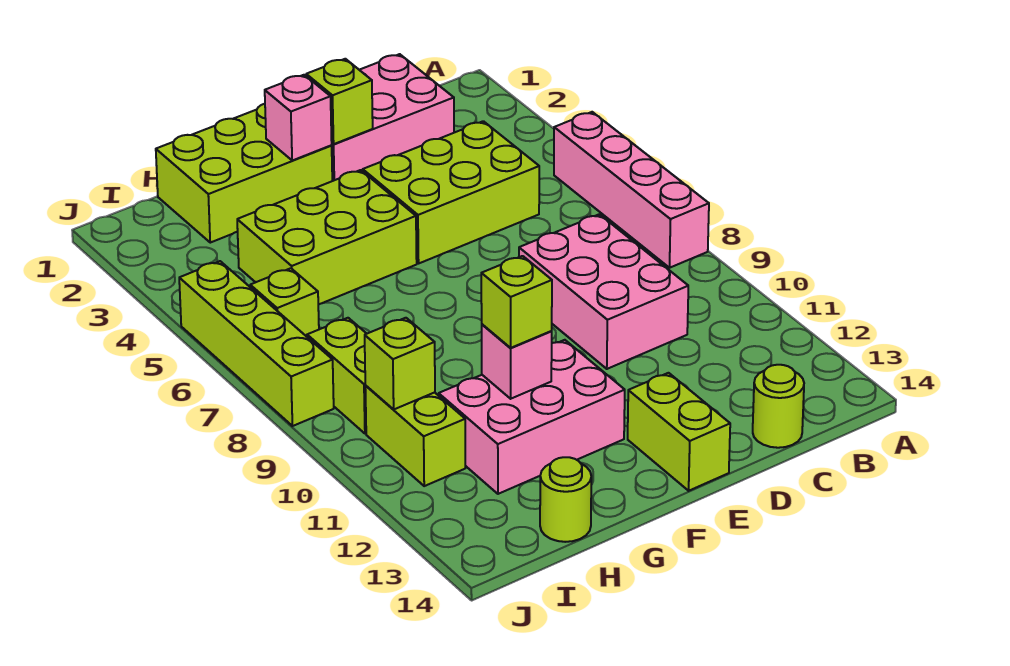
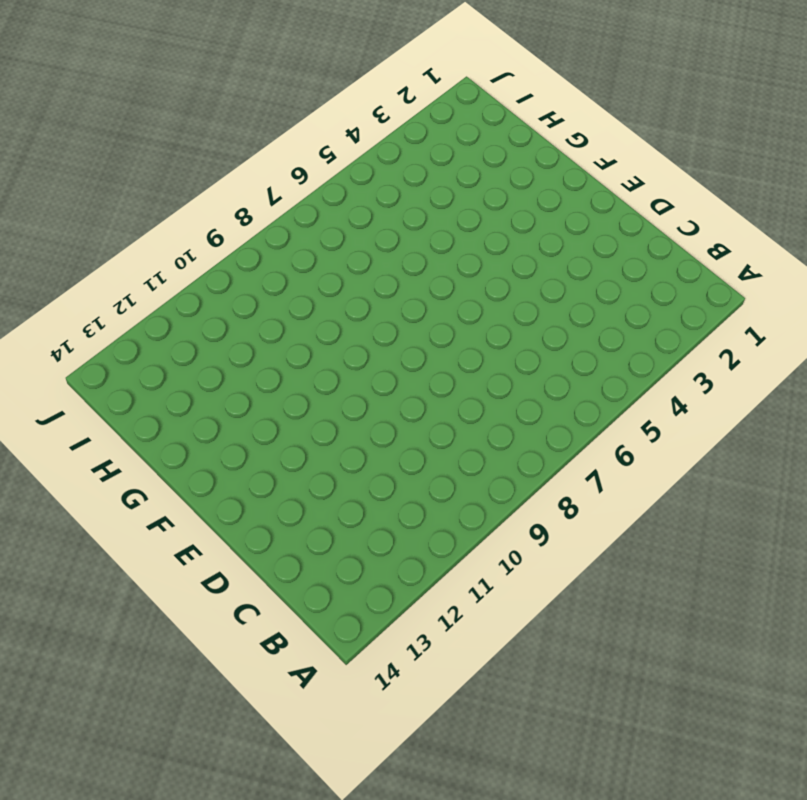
none -> pink 1x4 brick [554,112,709,268]
none -> pink 2x3 brick [331,54,454,181]
none -> lime 2x3 brick [363,121,539,263]

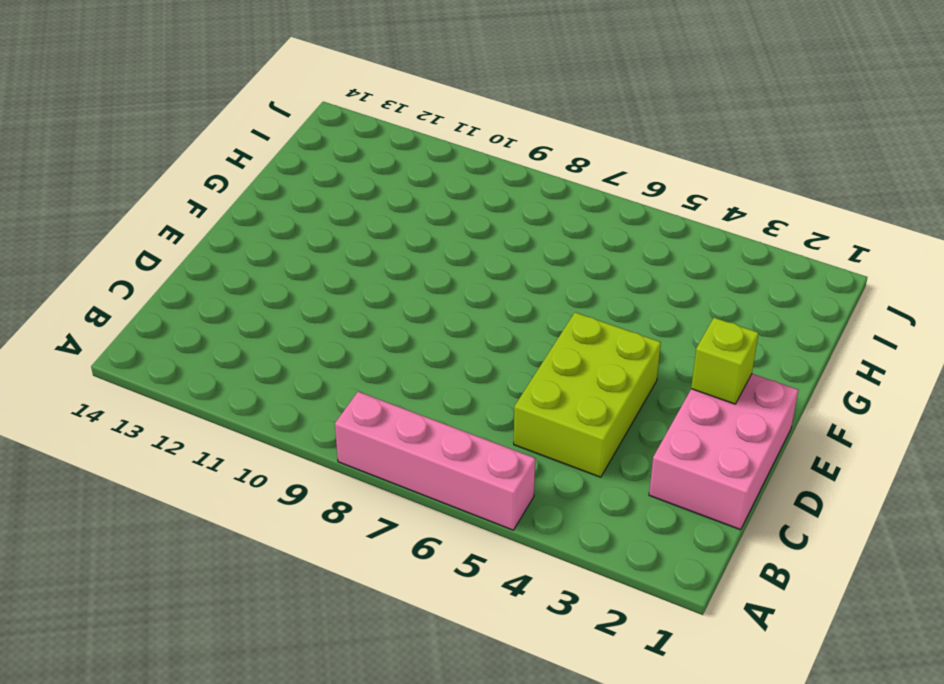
none -> pink 2x3 brick [519,214,688,369]
none -> lime 1x1 round brick [753,365,804,448]
none -> lime 1x2 brick [628,373,730,491]

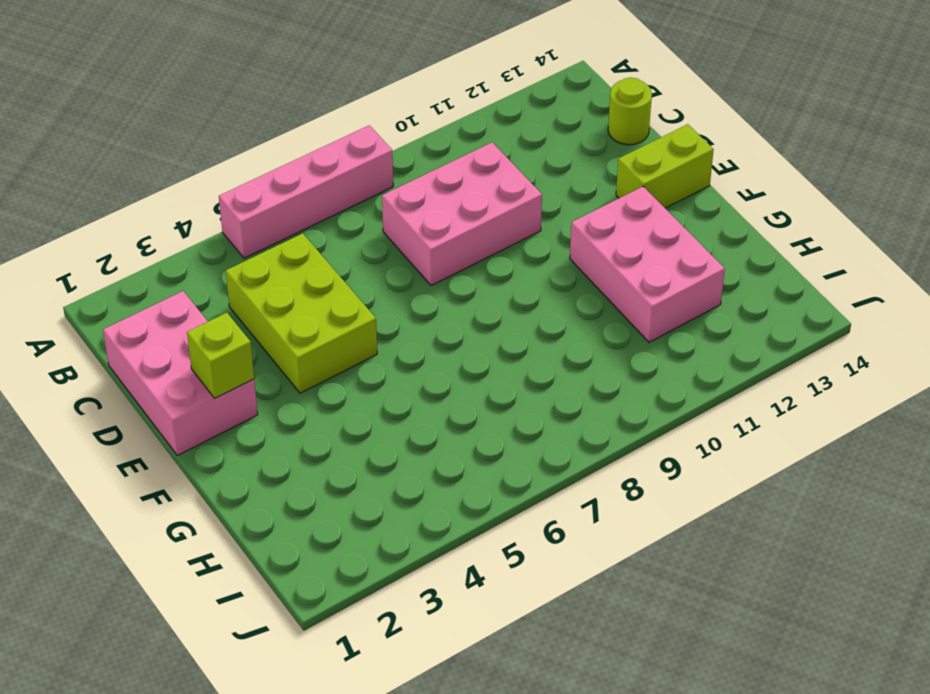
none -> lime 2x3 brick [156,104,332,243]
none -> lime 2x3 brick [237,170,417,305]
none -> lime 1x1 round brick [540,457,591,542]

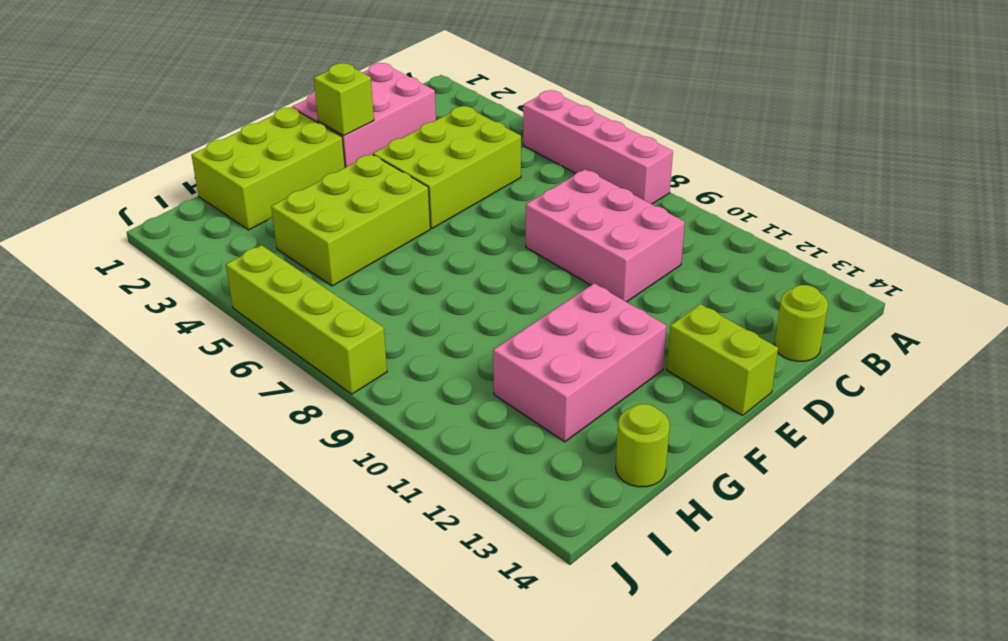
none -> lime 1x1 brick [250,268,319,337]
none -> lime 1x2 brick [307,318,367,434]
none -> lime 1x2 brick [365,386,465,486]

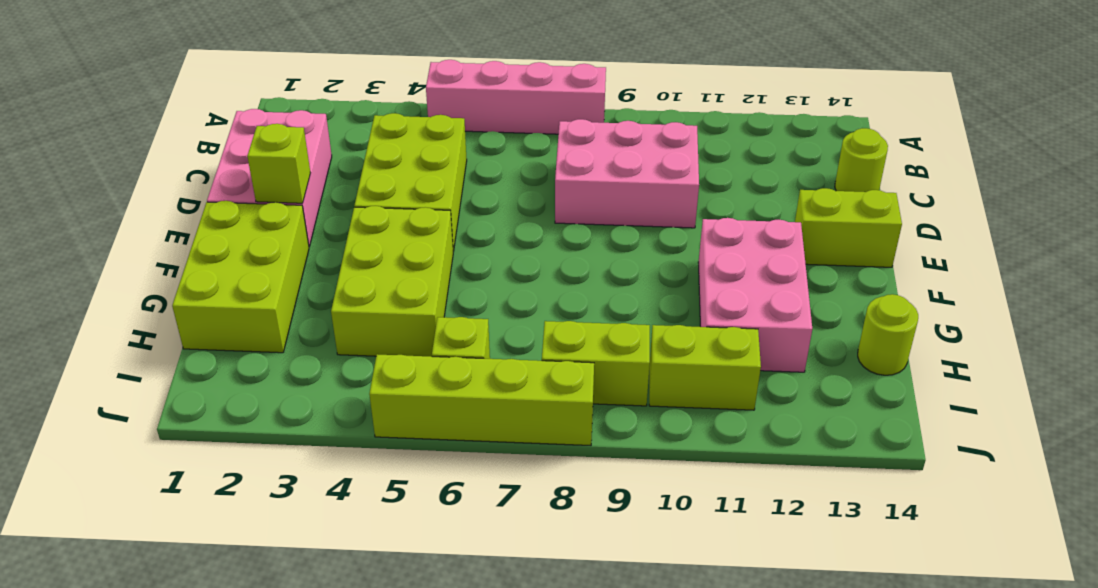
none -> pink 1x1 brick [265,75,332,160]
none -> pink 1x1 brick [482,324,552,399]
none -> lime 1x1 brick [365,318,435,410]

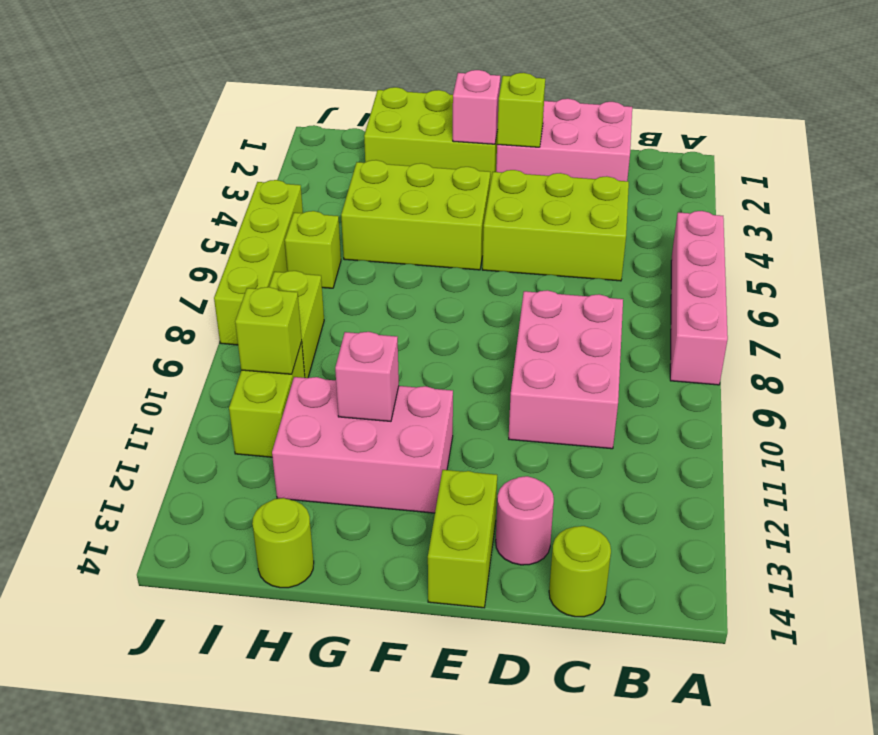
pink 1x1 round brick [496,476,554,565] -> none
none -> lime 1x1 brick [481,256,552,348]

